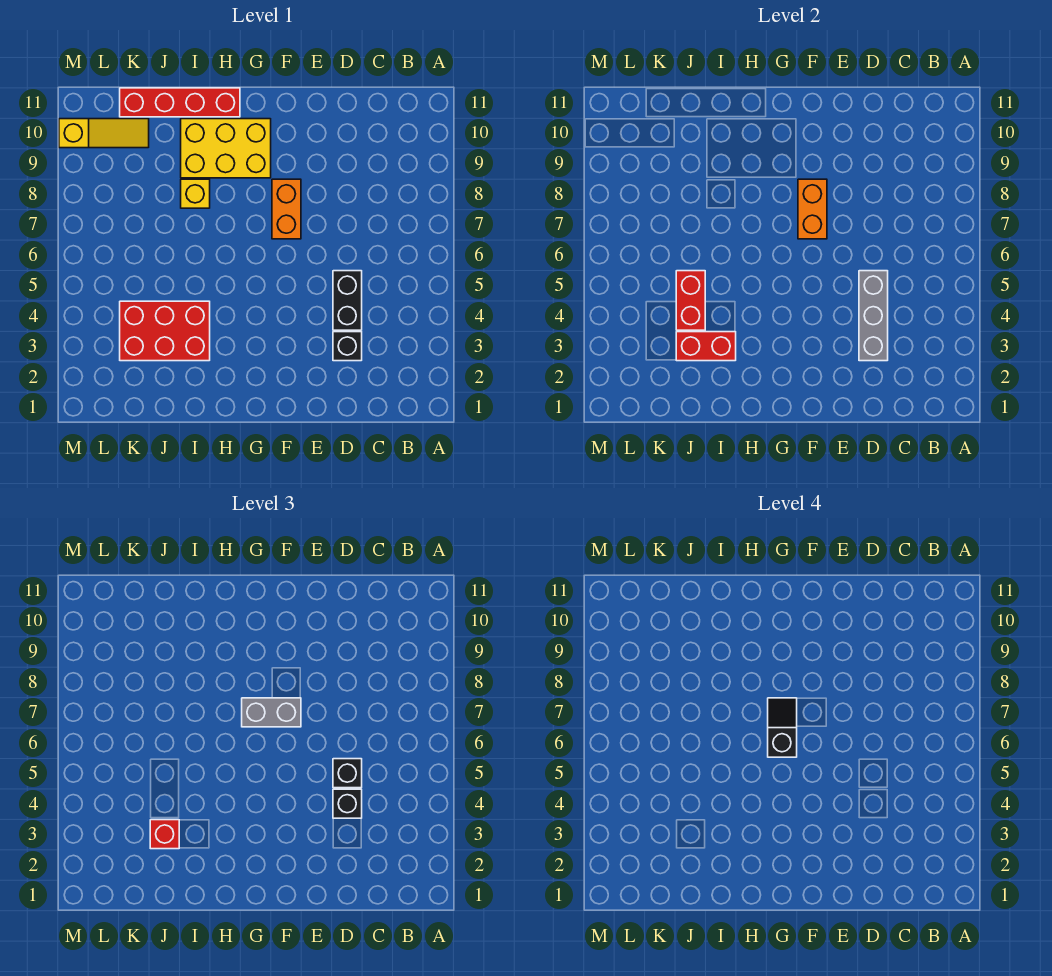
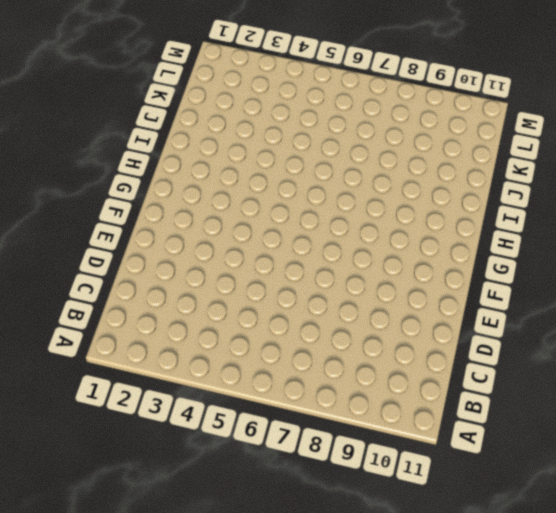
none -> black 1x1 brick [333,332,362,361]
none -> black 1x2 brick [333,271,362,330]
none -> orange 1x2 brick [272,179,301,239]

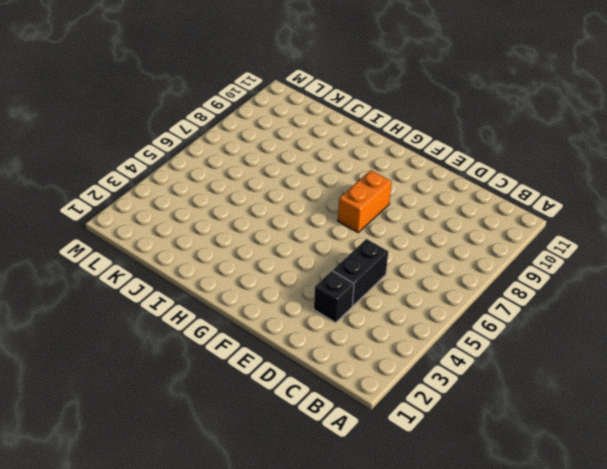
none -> yellow 2x3 brick [181,119,271,178]
none -> red 1x4 brick [120,88,240,117]
none -> red 2x3 brick [120,301,210,361]

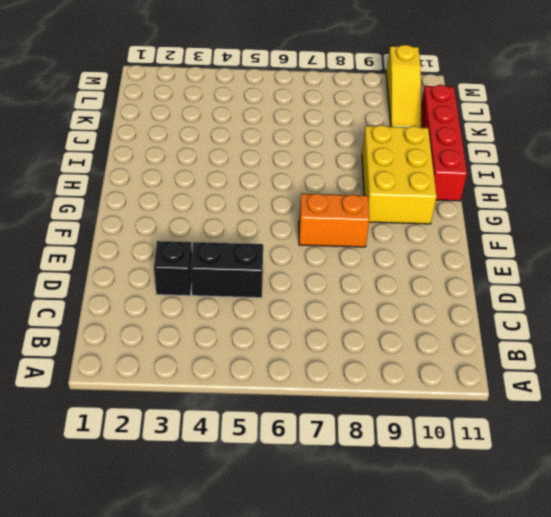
none -> red 2x3 brick [120,301,210,361]
none -> yellow 1x1 brick [181,179,210,208]
none -> grey 1x3 brick [859,271,888,361]

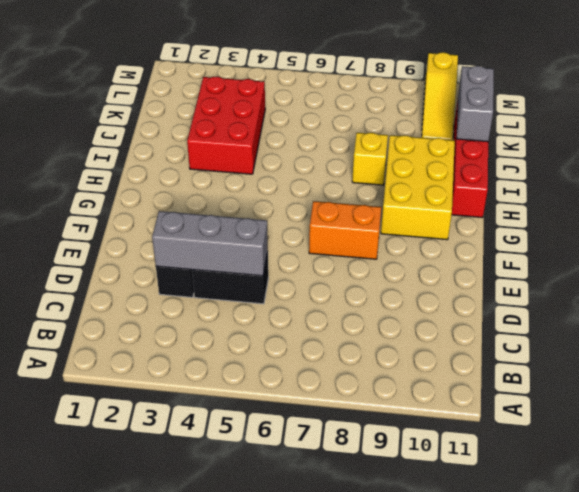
grey 1x2 brick [456,66,494,142] -> grey 1x2 brick moved to [242,698,301,727]
none -> orange 1x2 brick [798,179,827,239]
none -> red 1x2 brick [676,332,736,361]
none -> red 1x2 brick [676,271,705,330]

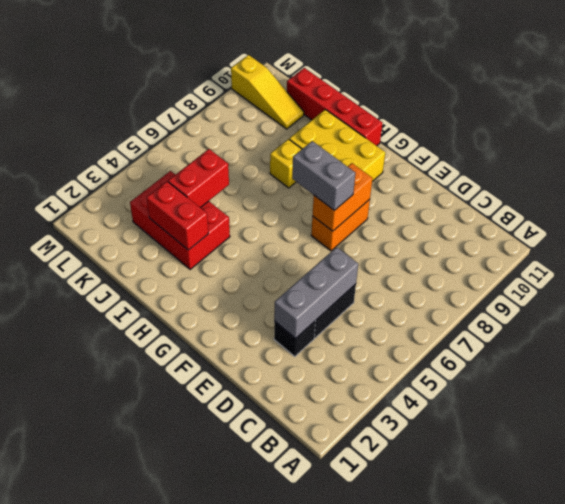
none -> black 1x1 brick [333,789,362,818]
none -> black 1x1 brick [333,759,362,788]
none -> red 1x1 brick [150,820,179,849]

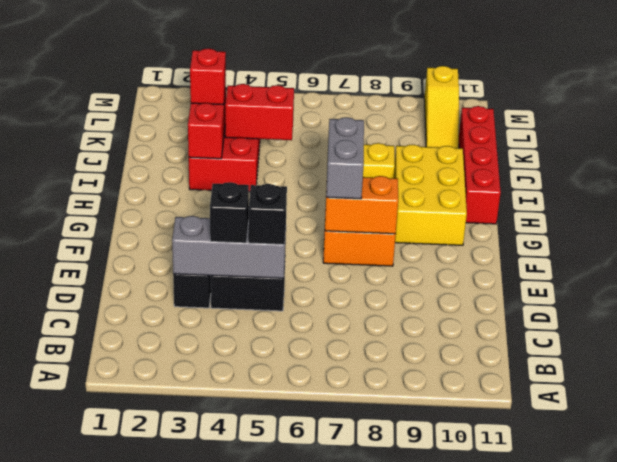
none -> black 1x2 slope [768,698,797,757]

